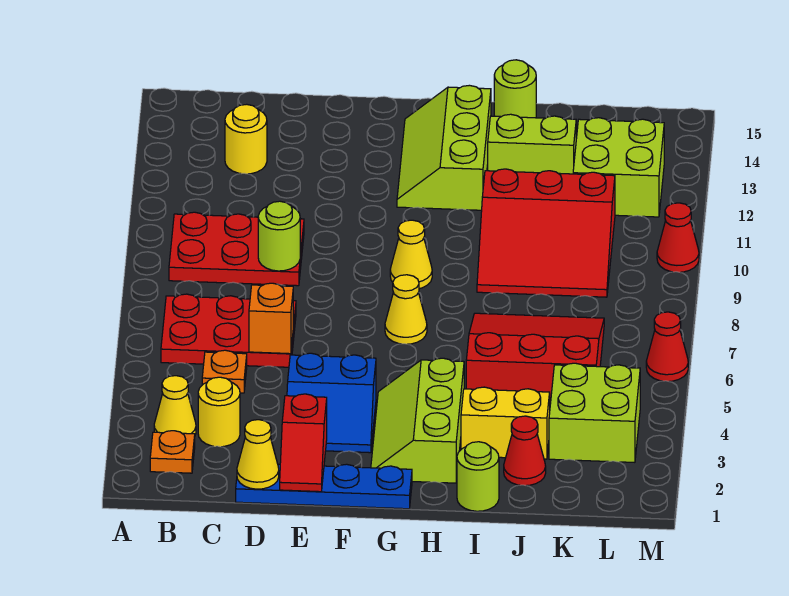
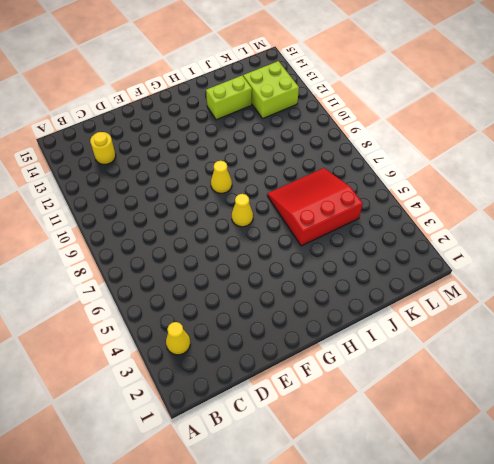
none -> orange 1x1 plate [150,431,195,473]
none -> red 2x3 plate [161,294,296,367]
none -> red 2x3 plate [169,212,304,286]

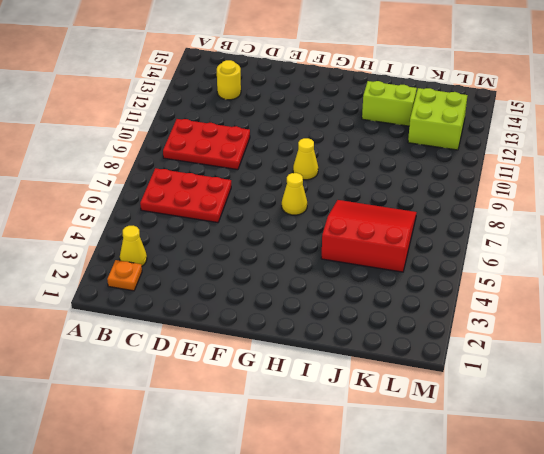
none -> yellow 1x1 round brick [198,377,240,447]
none -> orange 1x1 plate [202,350,247,393]
none -> blue 1x4 plate [236,464,412,509]

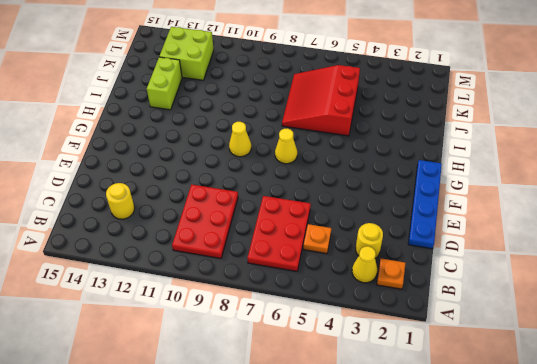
none -> blue 2x2 slope [287,353,376,453]
none -> lime 2x3 slope [371,358,464,483]
none -> lime 2x3 slope [397,85,491,210]

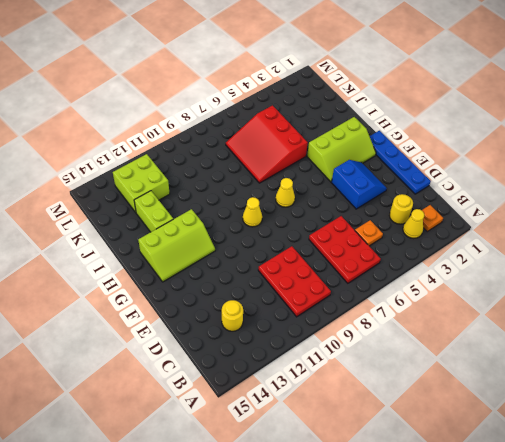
none -> lime 1x1 round brick [457,442,499,511]
none -> yellow 1x2 brick [461,387,550,459]
none -> red 3x3 slope [477,169,615,297]

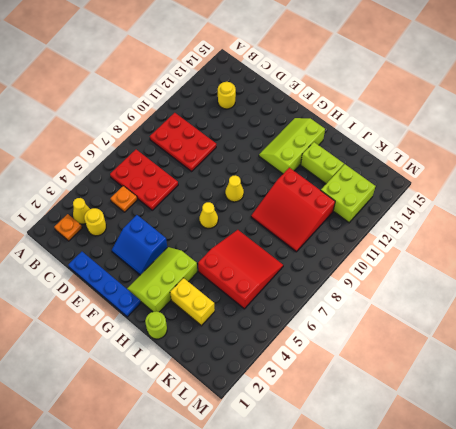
none -> lime 1x1 round brick [494,60,536,118]
none -> red 1x1 cone [504,416,546,486]
none -> lime 2x2 brick [549,363,640,462]

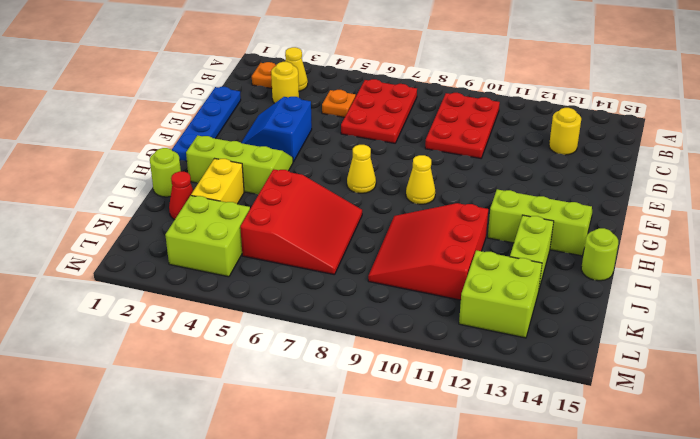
none -> red 1x1 cone [646,312,688,381]
none -> red 1x1 cone [657,203,699,272]
none -> yellow 1x1 cone [237,420,279,489]

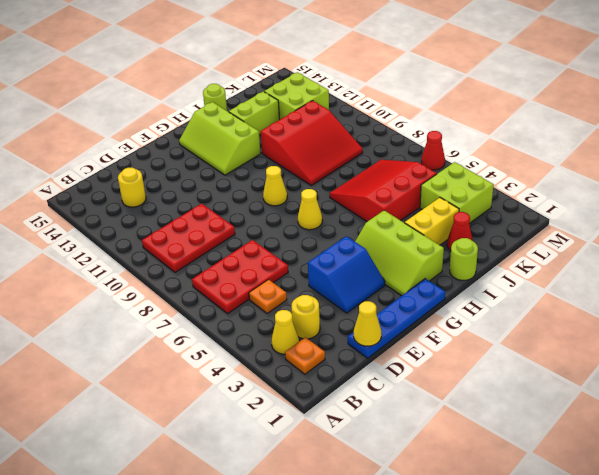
none -> red 1x1 cone [657,203,699,272]
none -> orange 1x1 brick [249,283,293,354]
none -> lime 1x1 round brick [258,201,300,271]

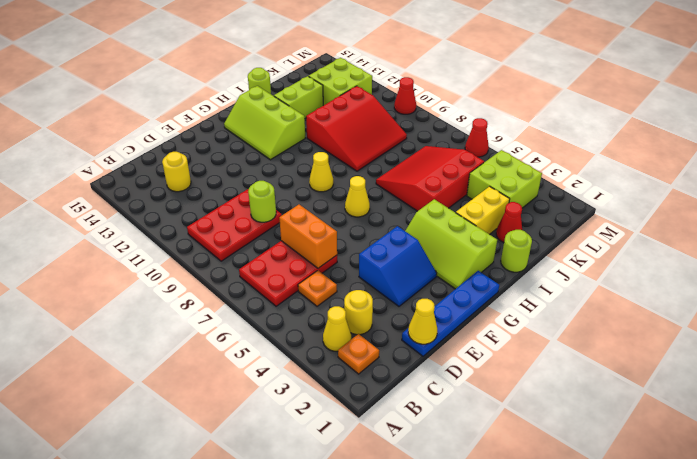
orange 1x2 brick [279,205,337,268] -> orange 1x1 brick [249,283,293,354]
none -> red 1x2 slope [280,394,327,492]

